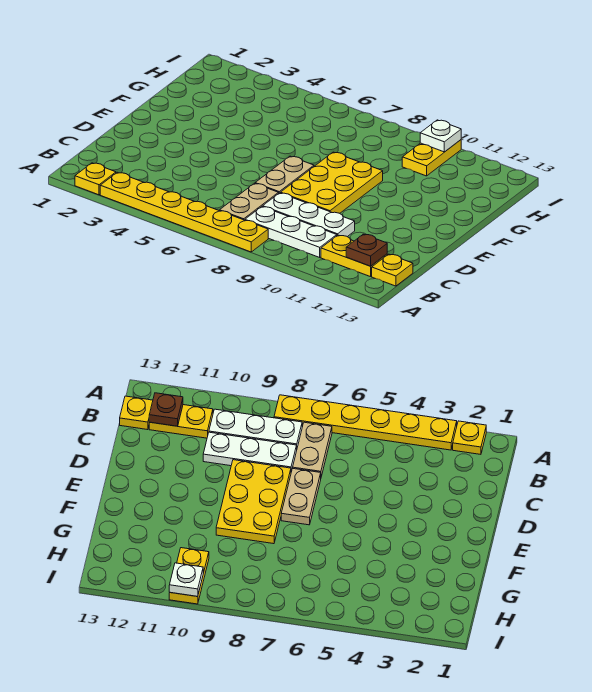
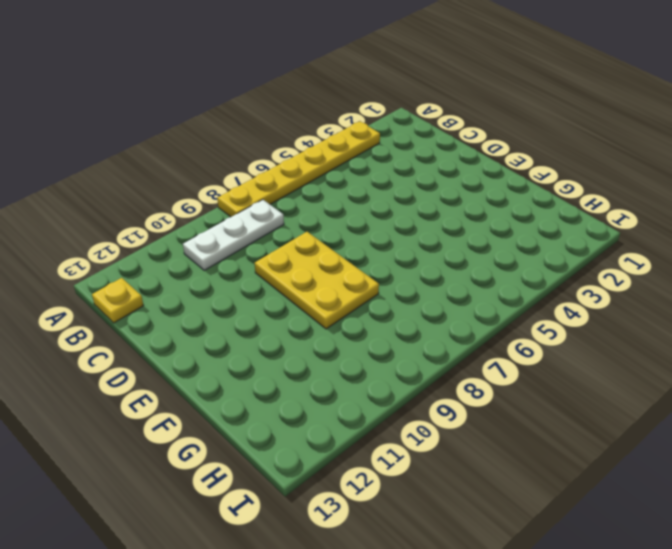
none -> yellow 1x1 plate [75,163,116,195]
none -> tan 1x2 plate [220,183,278,220]
none -> yellow 1x2 plate [321,235,387,277]

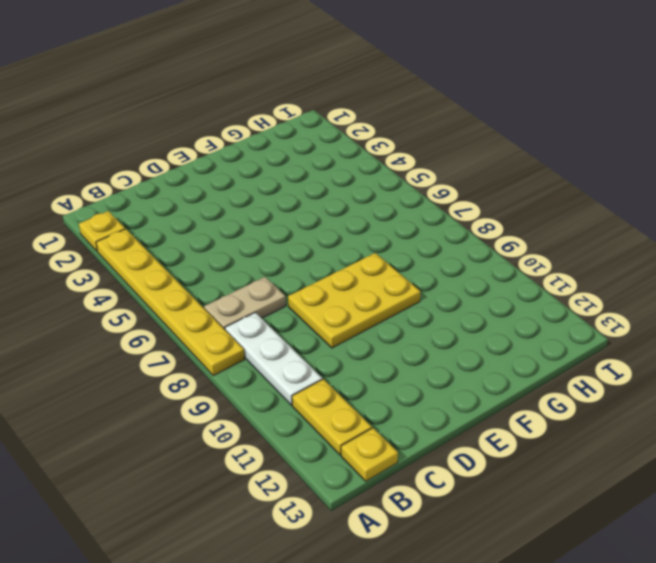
none -> white 1x3 plate [263,193,355,237]
none -> tan 1x2 plate [255,156,314,194]
none -> yellow 1x2 plate [402,140,461,176]

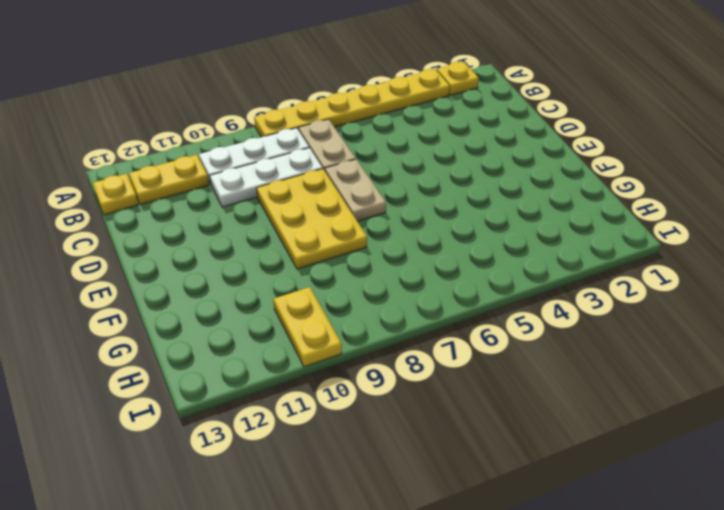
none -> brown 1x1 plate [346,234,387,266]
none -> white 1x1 plate [420,120,461,152]

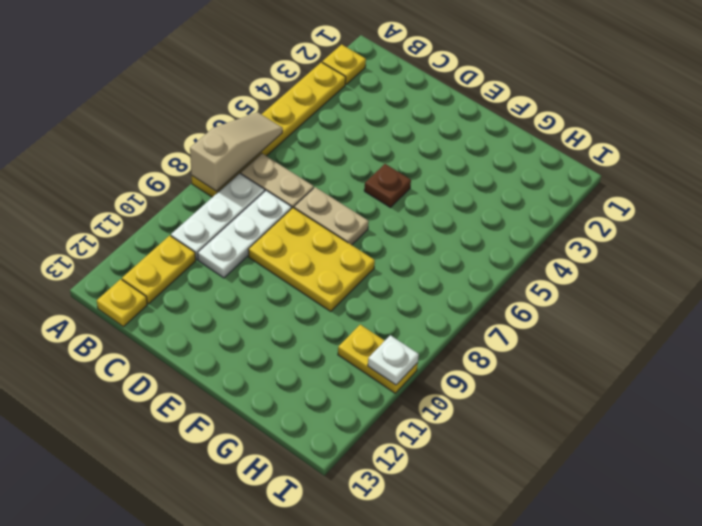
tan 1x3 slope [190,112,283,191] -> none
brown 1x1 plate [364,164,411,207] -> brown 1x1 plate moved to [346,234,387,266]

